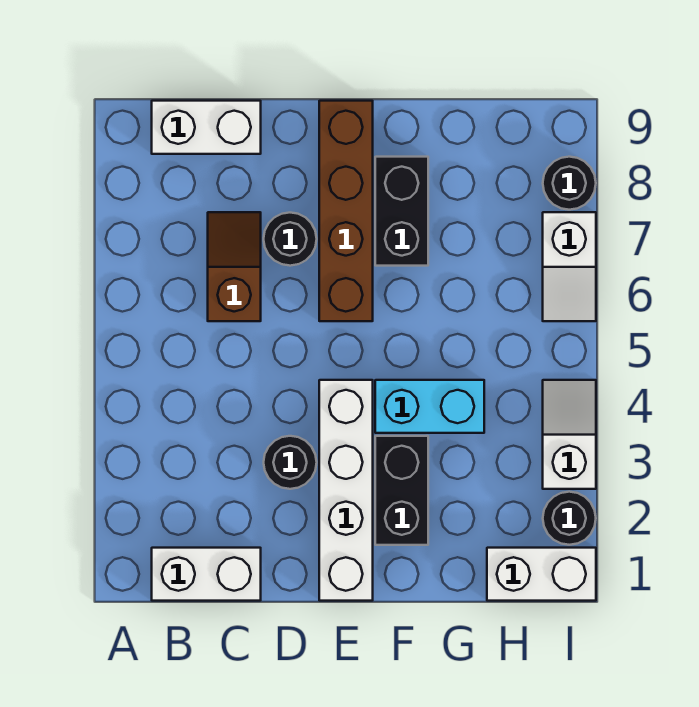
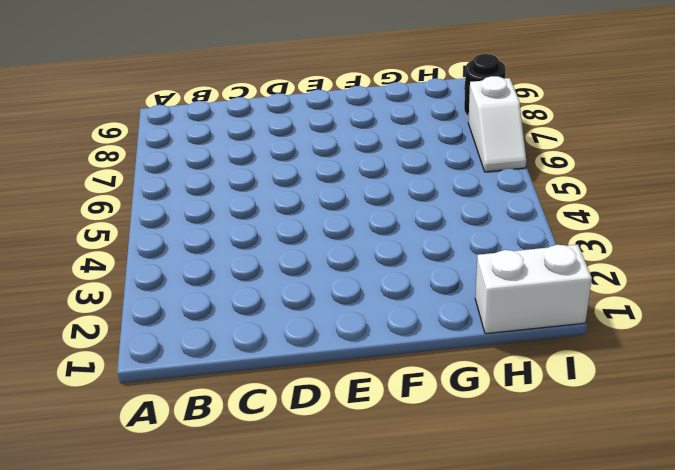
none -> white 1x2 brick [152,548,261,601]
none -> white 1x2 brick [152,101,261,154]
none -> brown 1x2 slope [208,212,261,321]

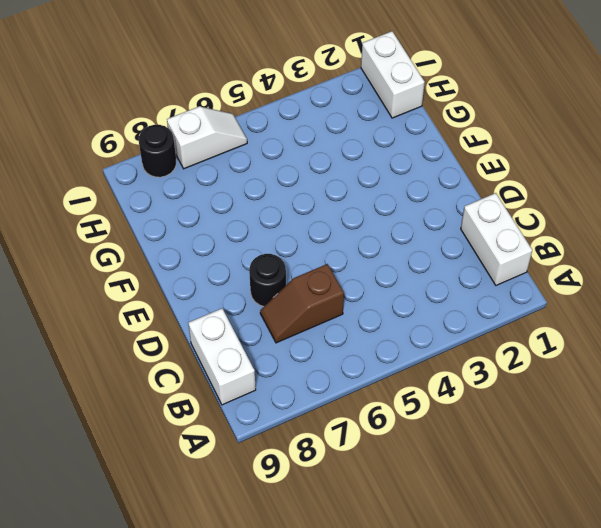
none -> black 1x1 round brick [264,436,317,489]
none -> white 1x4 brick [319,380,373,601]
none -> brown 1x4 brick [319,101,373,321]

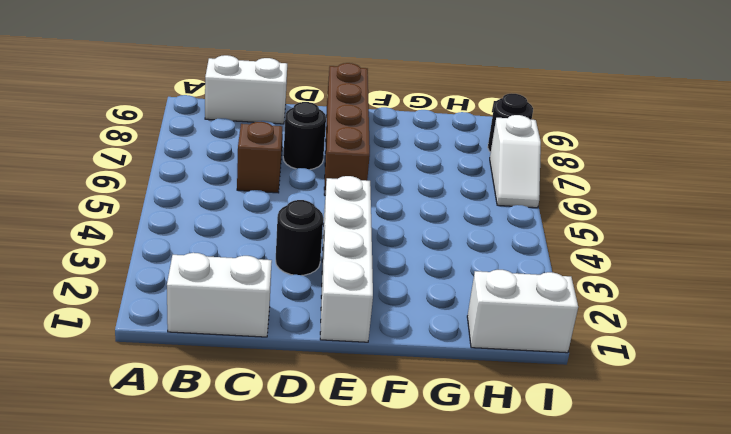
none -> black 1x2 brick [375,436,428,545]
none -> cyan 1x2 brick [375,380,484,433]
none -> black 1x2 brick [375,157,428,266]

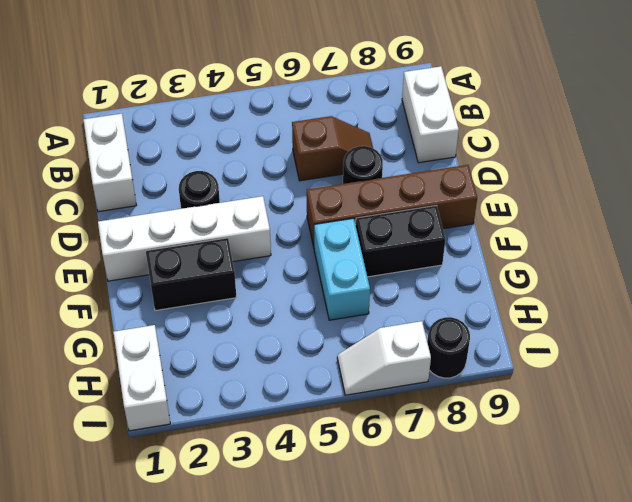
cyan 1x2 brick [314,218,370,320] -> cyan 1x2 brick moved to [375,380,484,433]
none -> black 1x1 round brick [543,492,596,545]
none -> white 1x2 slope [543,380,596,489]

